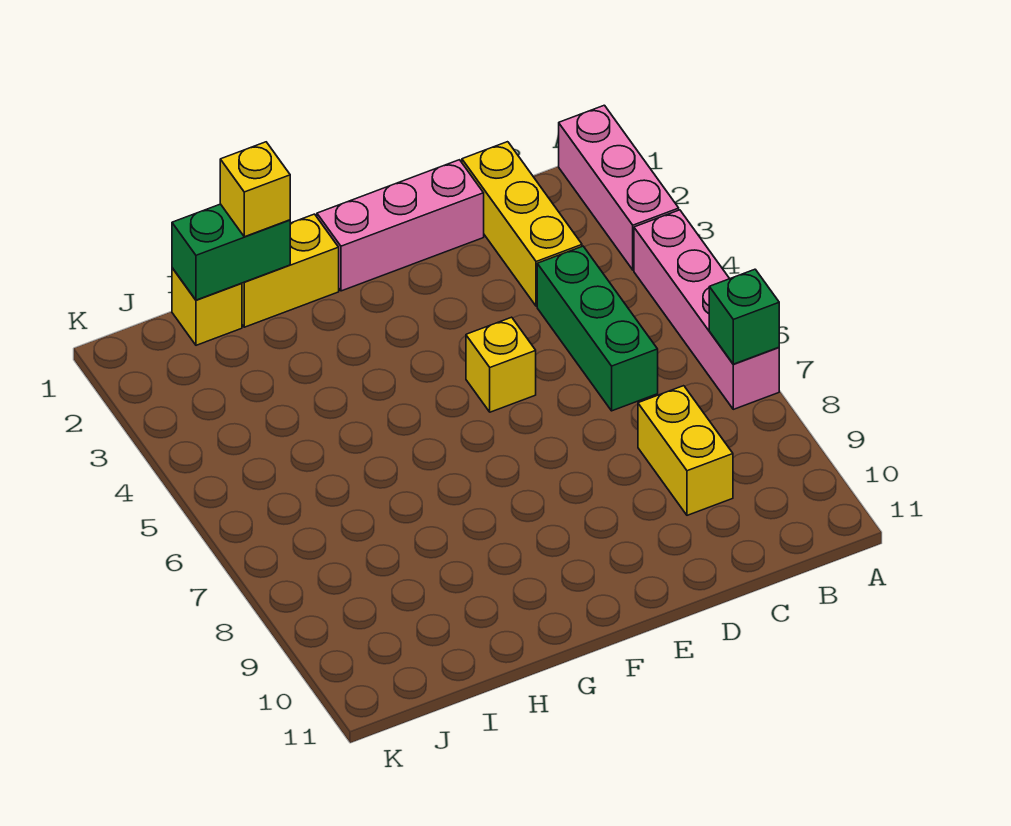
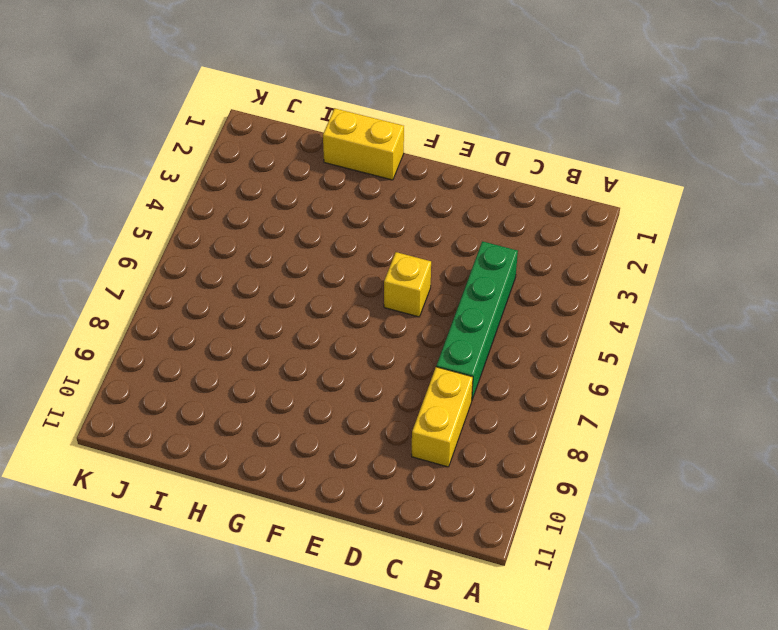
green 1x4 brick [436,241,518,400] -> green 1x3 brick [537,246,658,411]
none -> pink 1x3 brick [559,105,679,270]
none -> pink 1x4 brick [634,210,779,409]
none -> yellow 1x3 brick [462,142,582,306]

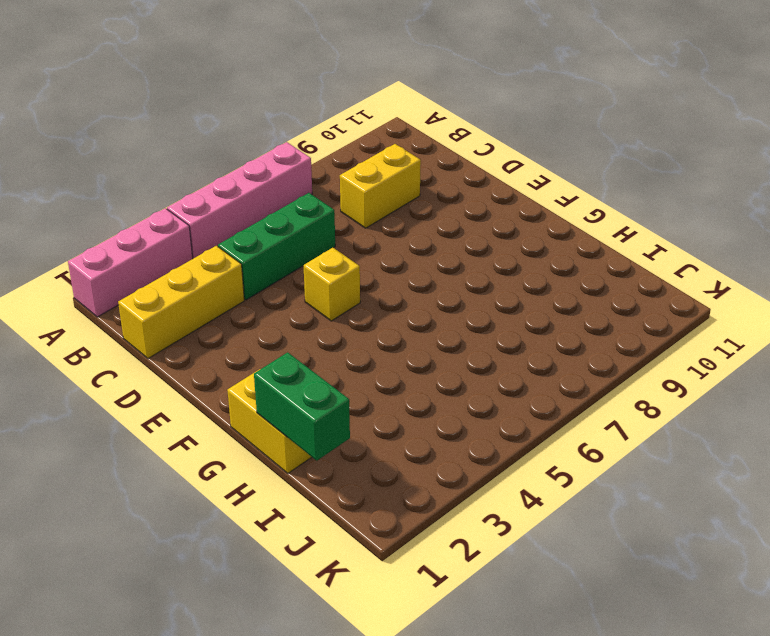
none -> pink 1x3 brick [317,160,484,291]
none -> yellow 1x1 brick [172,268,242,345]
none -> green 1x1 brick [709,269,779,364]

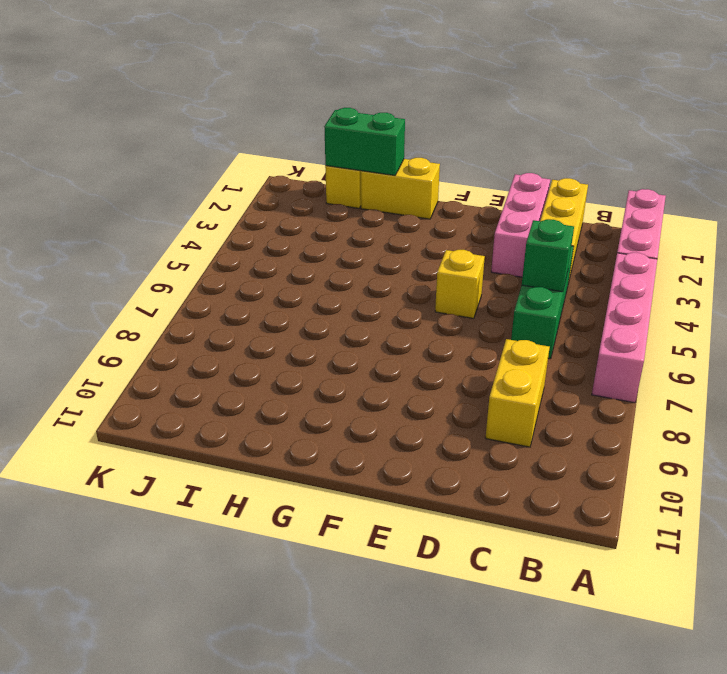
green 1x1 brick [522,219,574,292] -> green 1x1 brick moved to [709,269,779,364]
pink 1x3 brick [491,173,550,277] -> pink 1x3 brick turned to [317,160,484,291]
none -> yellow 1x1 brick [220,142,290,237]

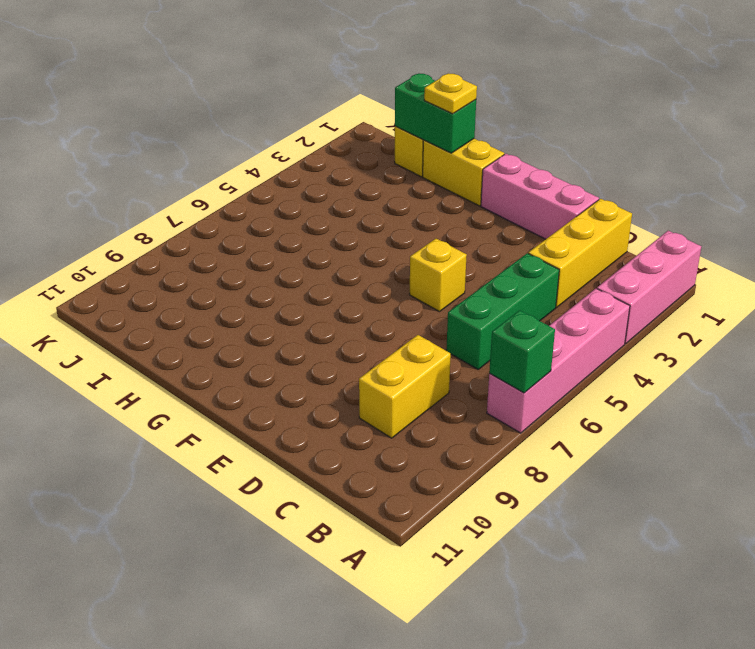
yellow 1x1 plate [424,73,477,114] -> yellow 1x1 brick [220,142,290,237]

